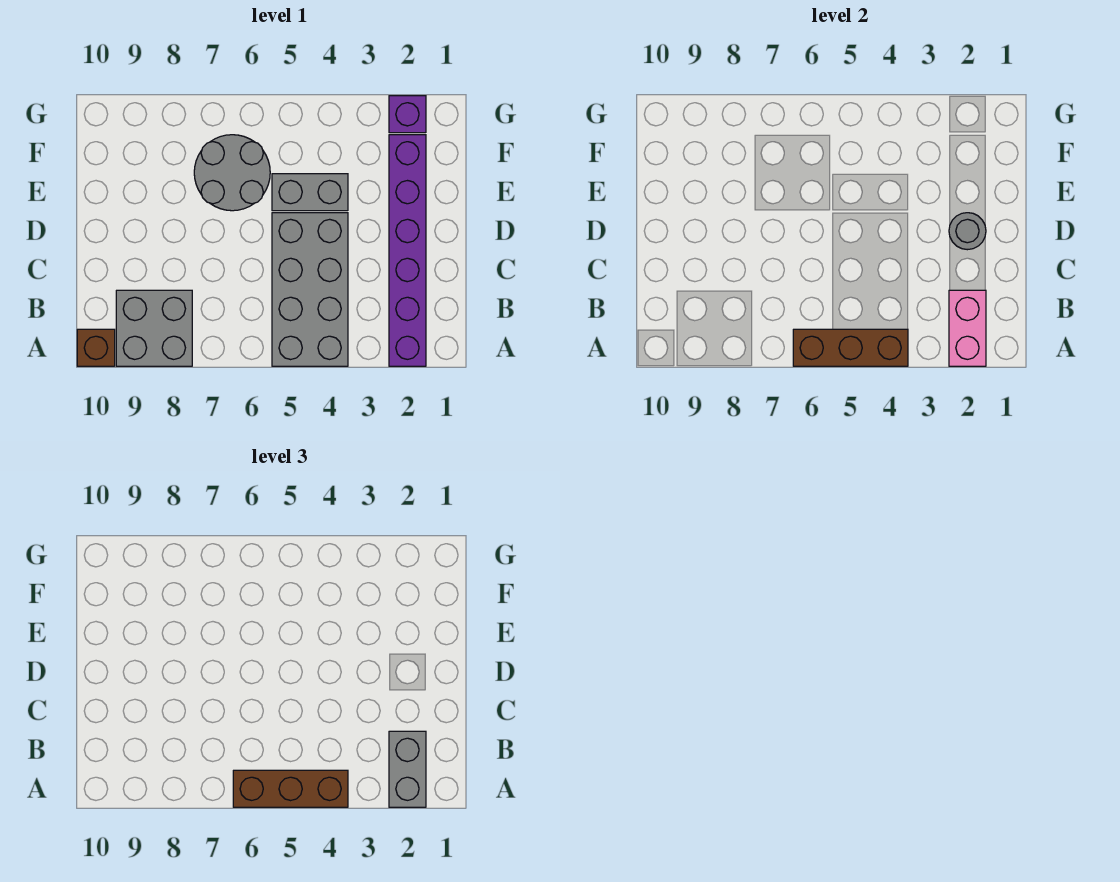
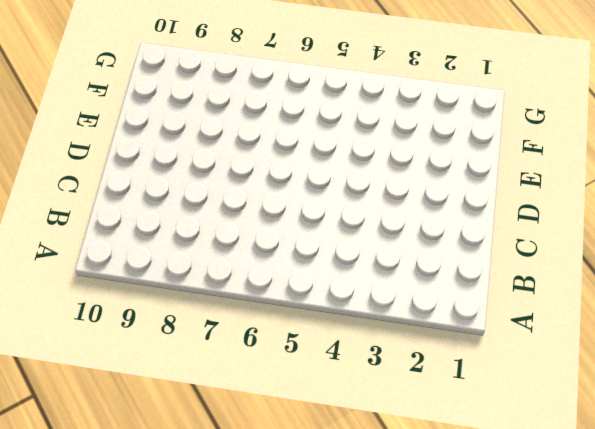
none -> purple 1x6 brick [389,135,426,366]
none -> grey 2x4 brick [272,213,348,366]
none -> grey 2x2 brick [116,290,192,366]

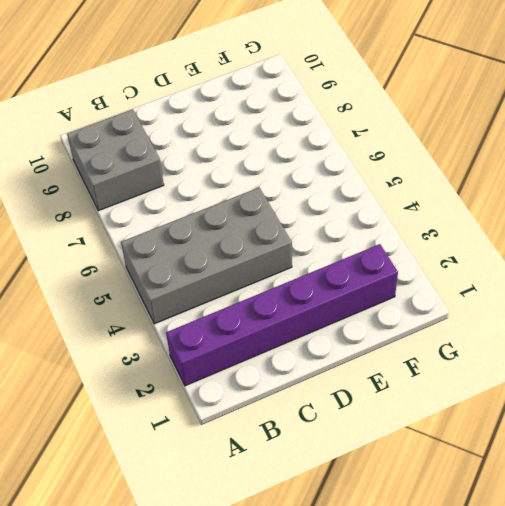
none -> brown 1x1 brick [77,329,115,366]
none -> grey 1x2 brick [272,174,348,211]
none -> grey 2x2 round brick [194,135,270,211]

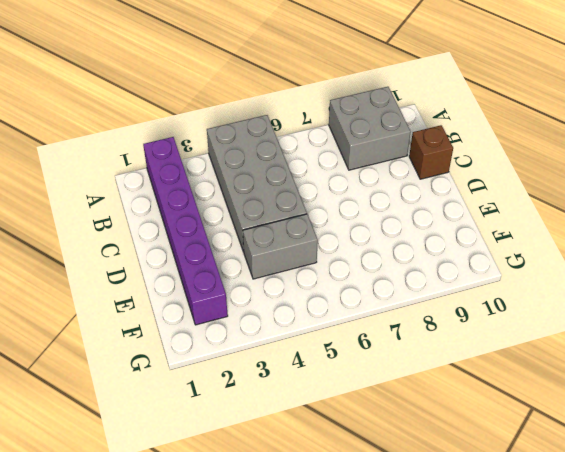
brown 1x1 brick [409,125,453,179] -> brown 1x1 brick moved to [77,329,115,366]
none -> grey 2x2 round brick [194,135,270,211]
none -> purple 1x1 brick [389,96,426,133]
none -> pink 1x2 brick [949,290,986,366]

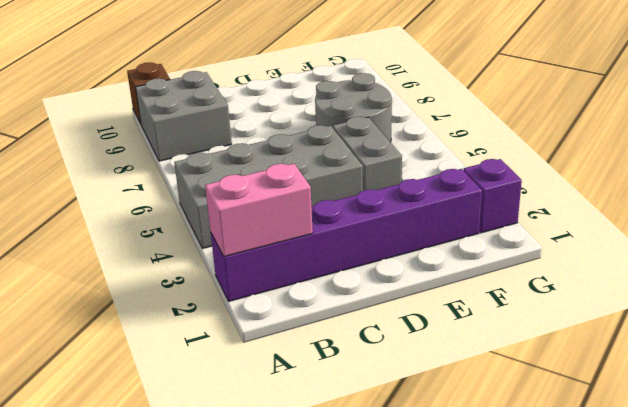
none -> brown 1x3 brick [793,329,908,366]
none -> grey 1x1 round brick [949,213,986,250]
none -> grey 1x2 brick [389,731,426,807]

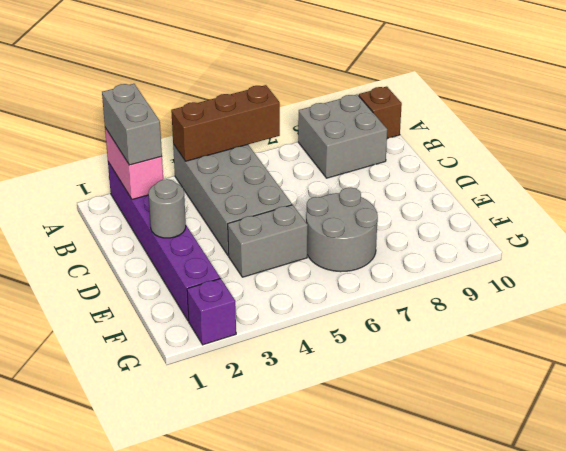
none -> brown 1x3 brick [233,770,348,807]

